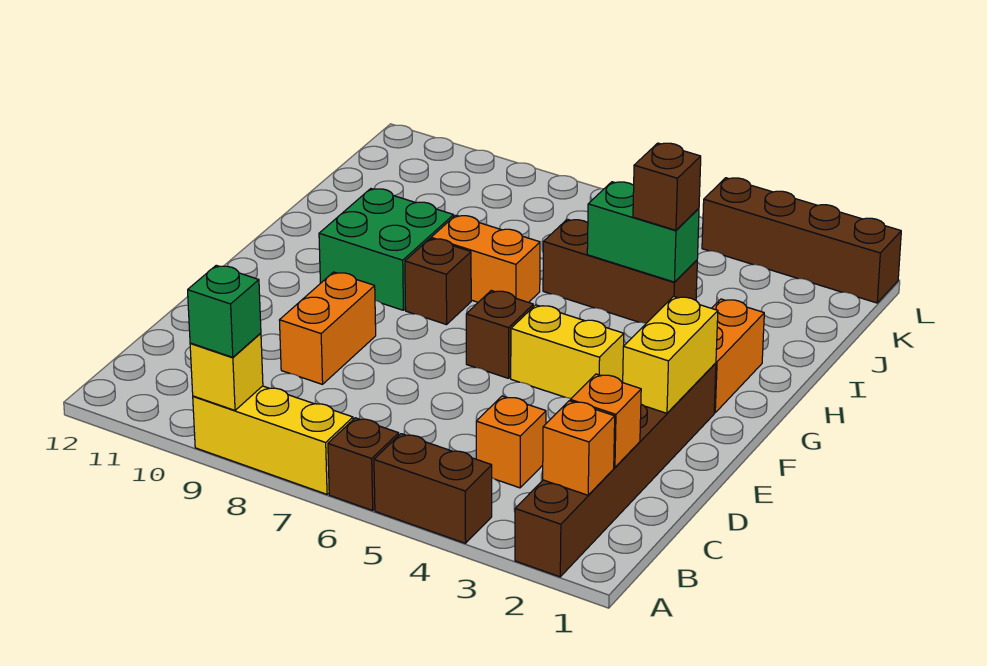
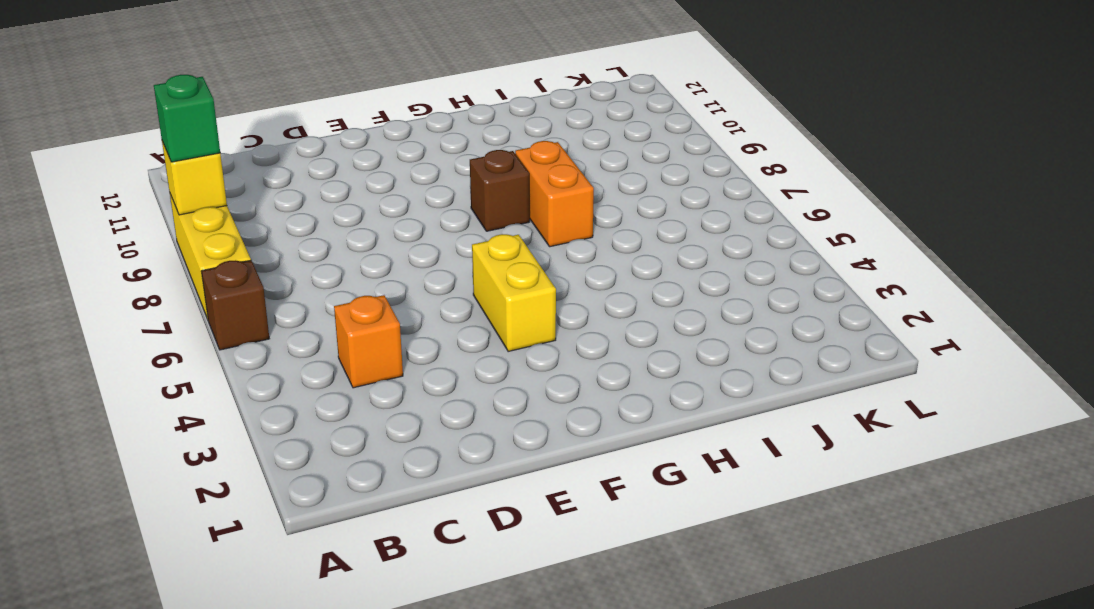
none -> brown 1x6 brick [515,363,716,577]
none -> brown 1x2 brick [374,434,492,543]
none -> orange 1x2 brick [279,272,376,384]

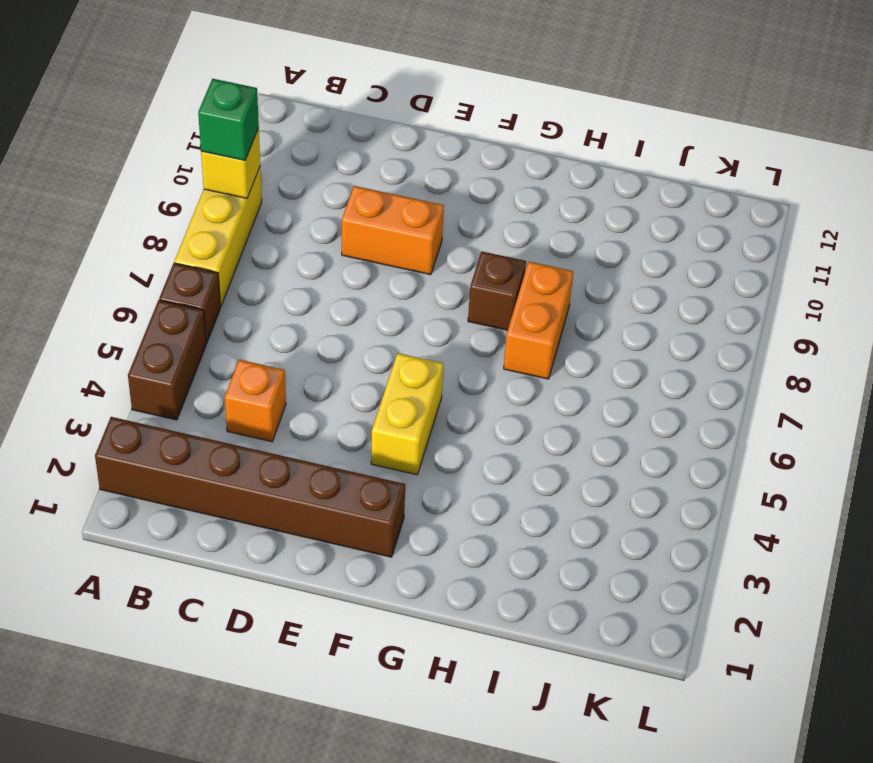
none -> brown 1x1 brick [466,291,533,378]
none -> orange 1x2 brick [712,299,764,413]
none -> green 2x2 brick [319,189,454,310]

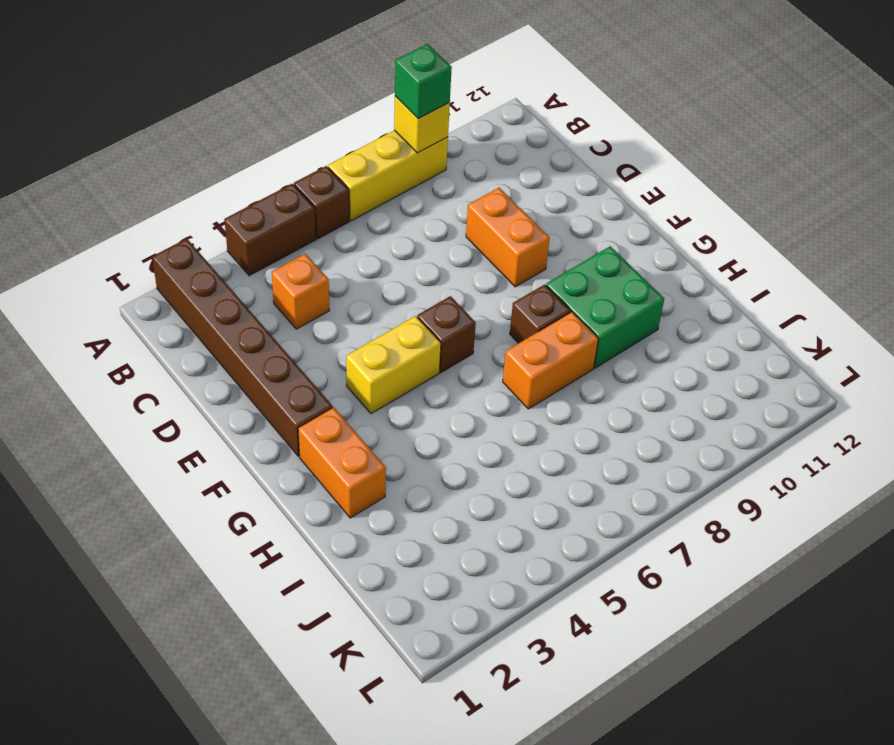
none -> brown 1x3 brick [543,219,697,323]
none -> brown 1x4 brick [702,178,901,303]
none -> orange 1x1 brick [543,401,615,495]

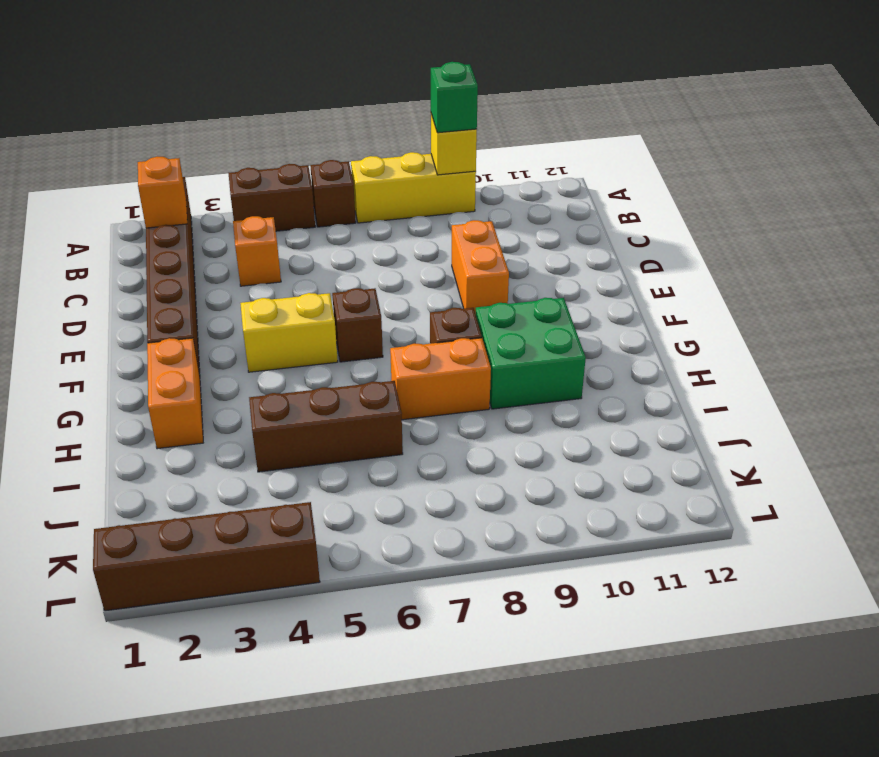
none -> orange 1x1 brick [570,374,641,467]
none -> yellow 1x2 brick [623,297,718,413]
none -> green 1x2 brick [587,182,699,282]

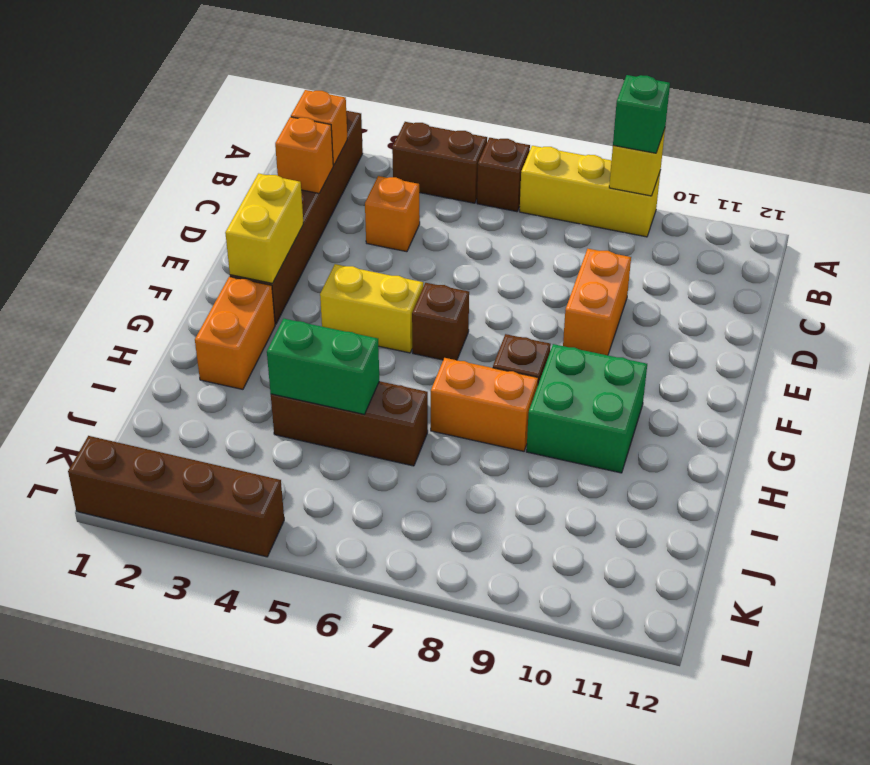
none -> brown 1x1 brick [633,143,701,230]

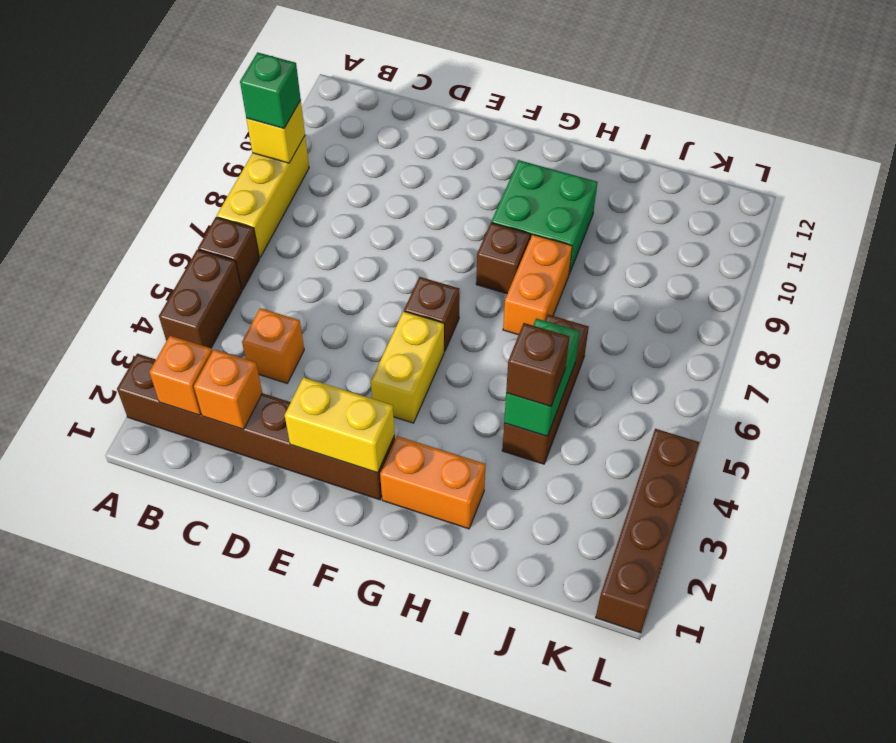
none -> orange 1x2 brick [279,272,376,384]

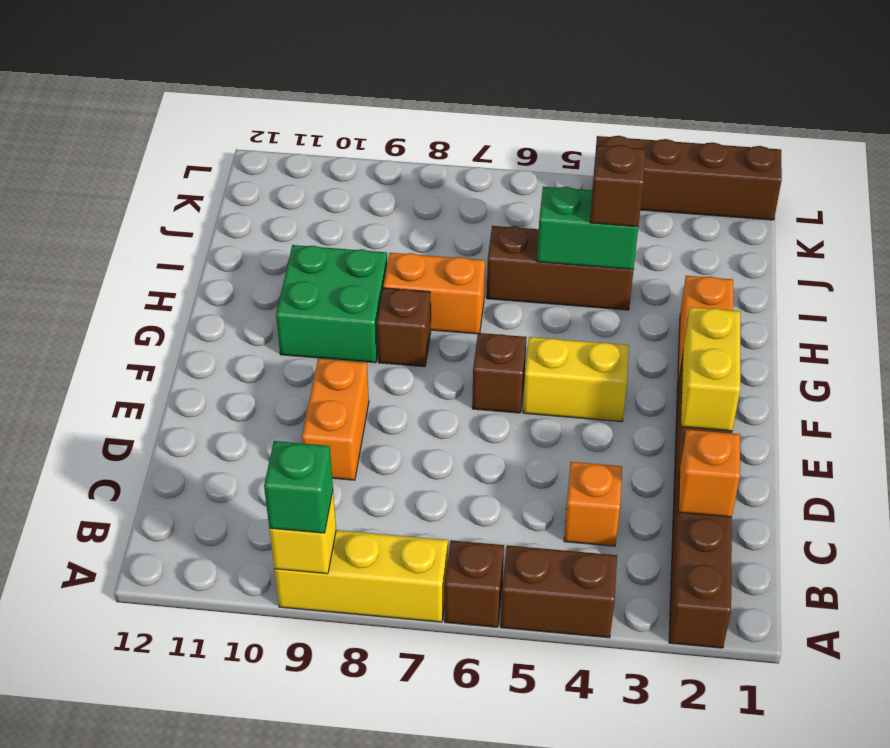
none -> orange 1x1 brick [543,401,615,495]

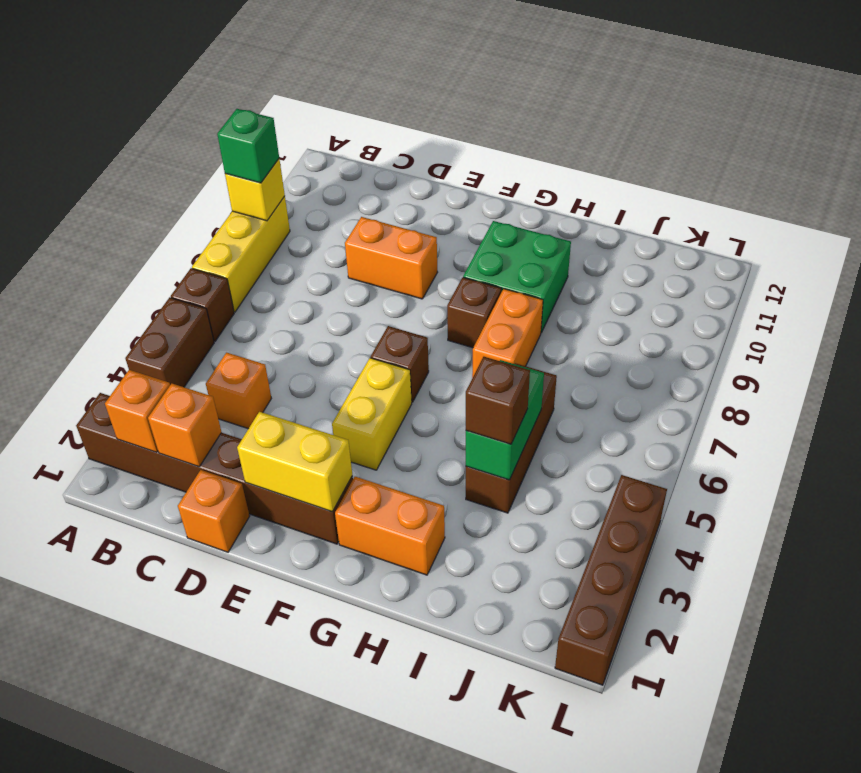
orange 1x1 brick [178,470,250,552] -> none

